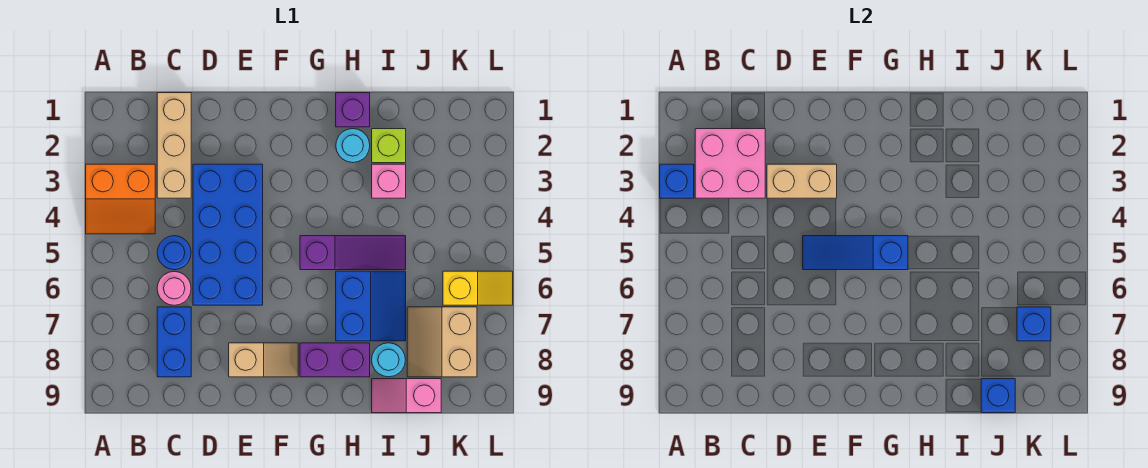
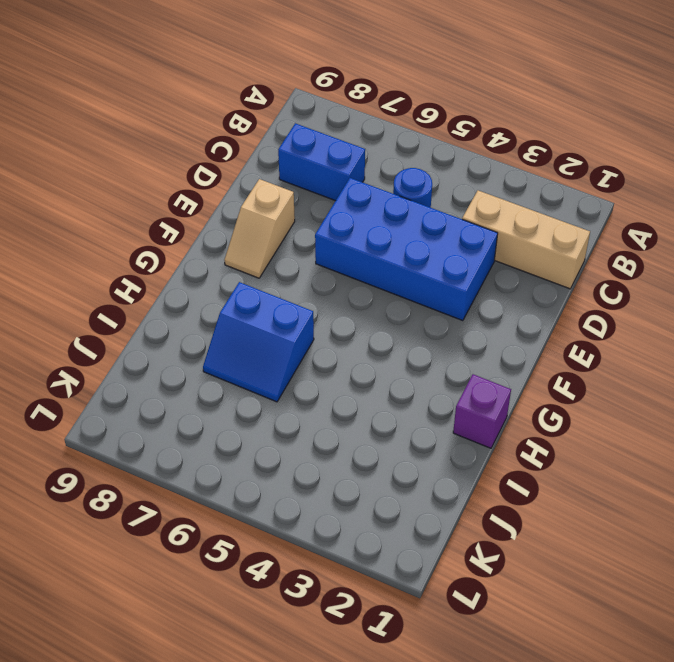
none -> orange 2x2 slope [86,164,155,234]
none -> pink 1x1 round brick [157,271,191,305]
none -> purple 1x3 slope [300,236,406,270]

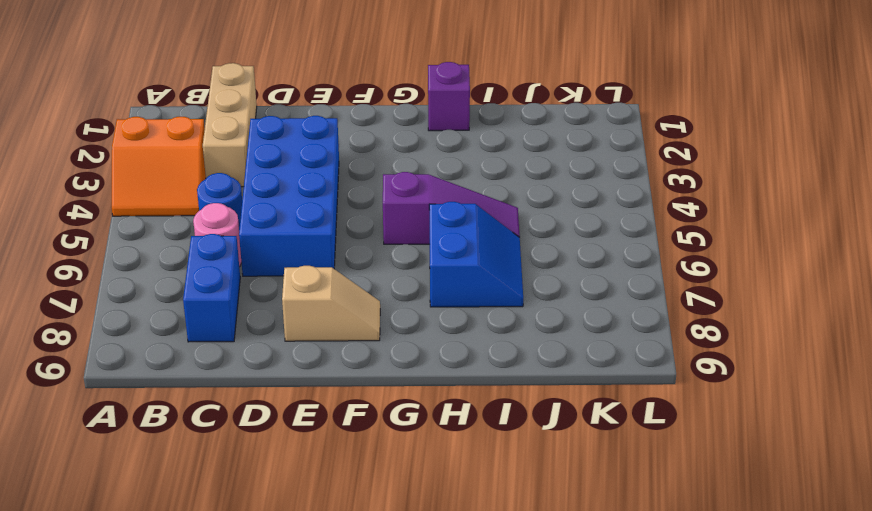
none -> purple 1x2 brick [300,343,370,377]
none -> cyan 1x1 round brick [336,129,370,163]
none -> lime 1x1 brick [372,129,406,163]

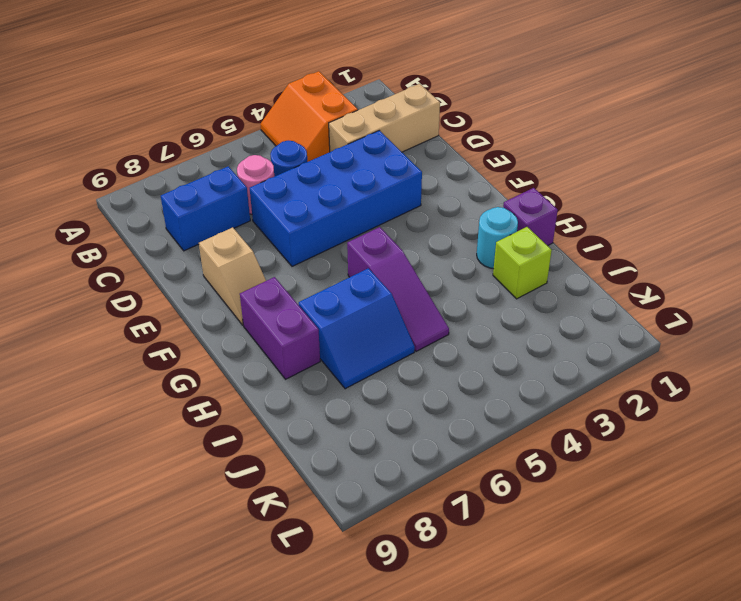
none -> pink 1x1 brick [372,164,406,198]
none -> cyan 1x1 round brick [372,343,405,377]
none -> pink 1x2 slope [372,379,441,413]

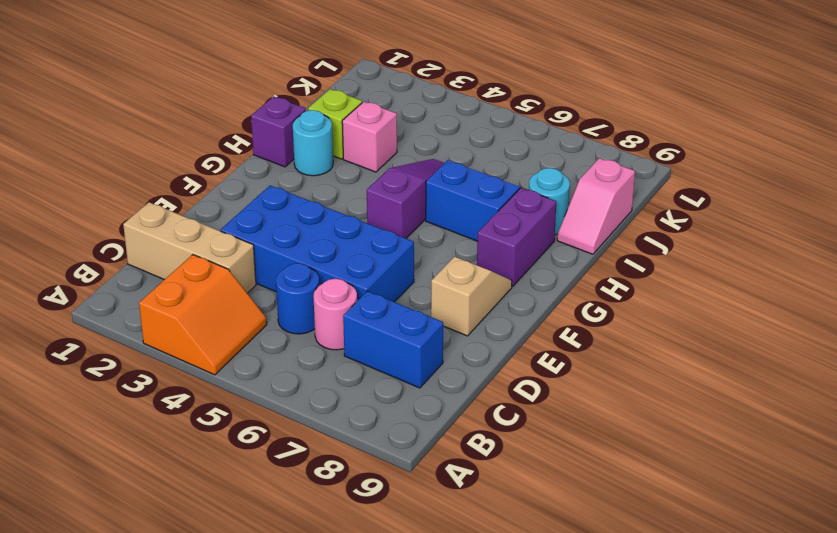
none -> tan 2x2 slope [407,307,477,377]
none -> yellow 1x2 slope [443,271,513,305]
none -> blue 1x1 brick [660,164,694,198]

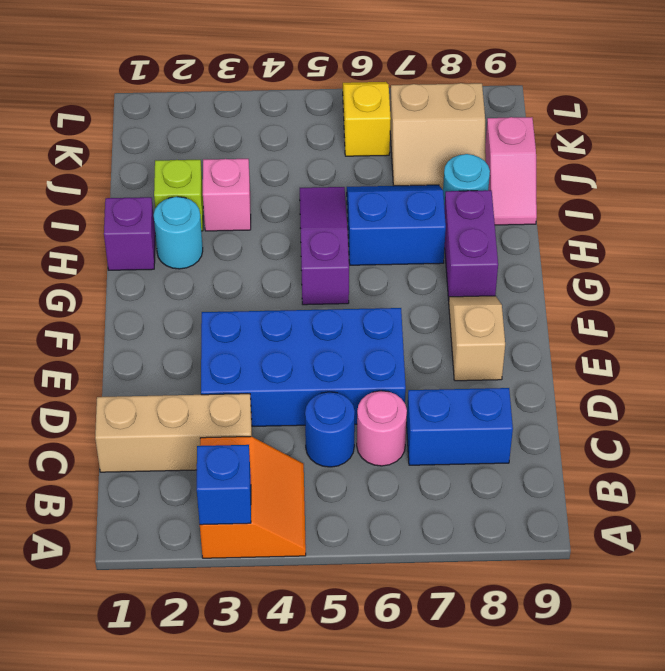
none -> pink 2x2 brick [695,129,765,198]
none -> tan 1x2 brick [767,164,837,198]
none -> blue 1x3 slope [803,236,908,270]

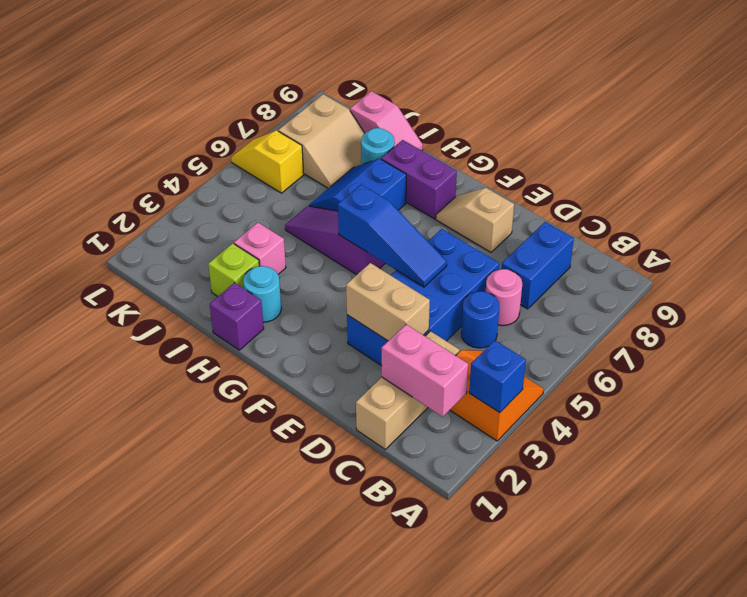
pink 1x2 brick [382,324,468,417] -> pink 2x2 brick [695,129,765,198]
none -> blue 1x1 brick [981,379,1015,413]
none -> blue 1x1 brick [1017,307,1051,341]

